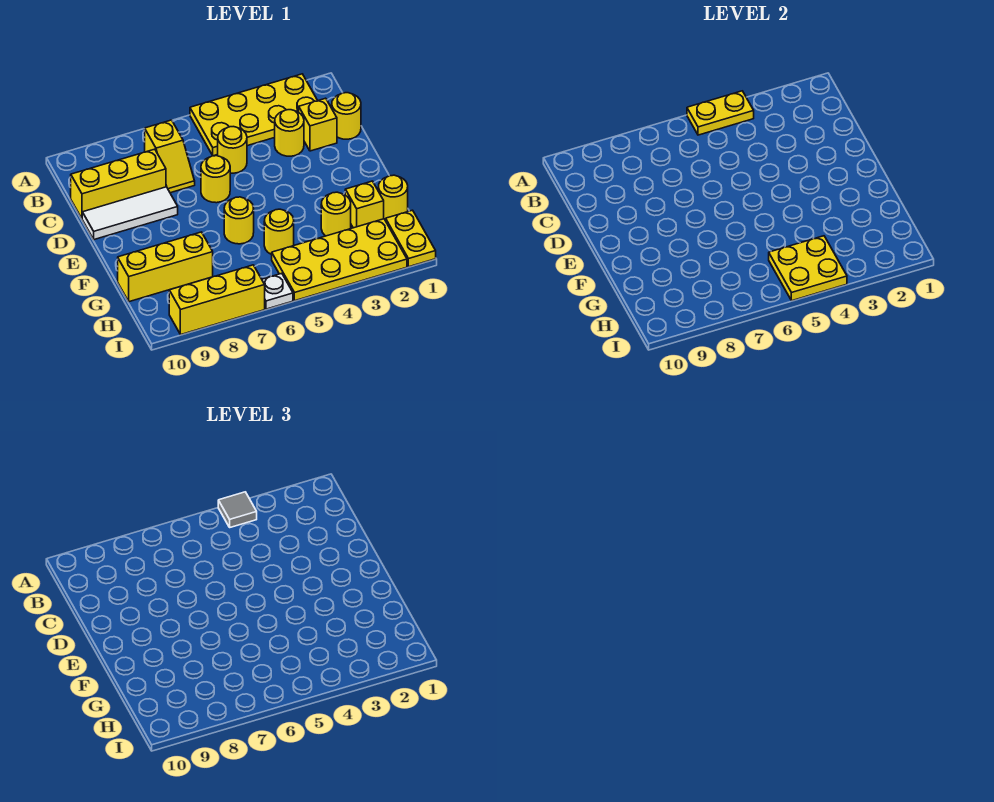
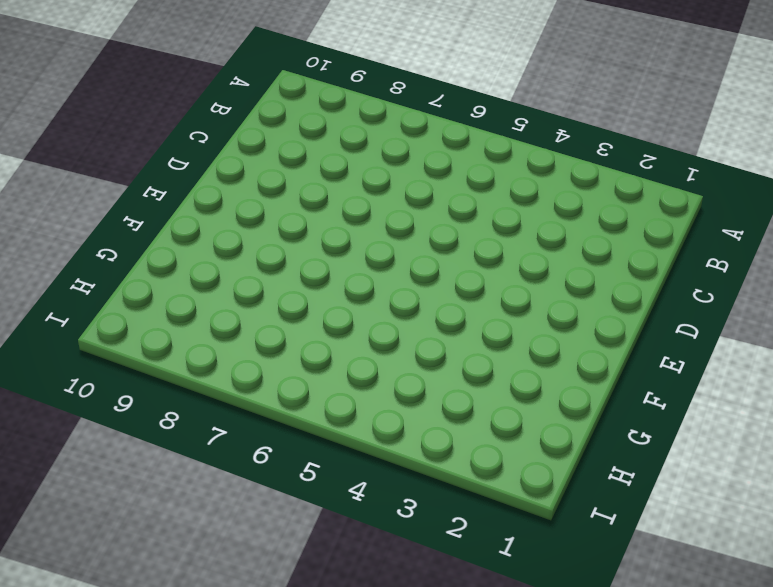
none -> yellow 2x4 plate [190,74,318,156]
none -> yellow 1x2 slope [145,120,195,193]
none -> yellow 1x1 round brick [332,93,361,139]

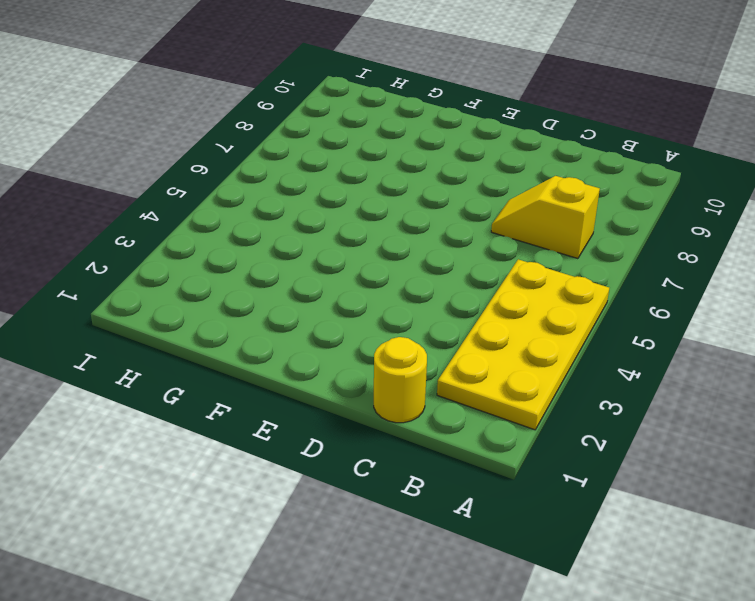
none -> yellow 1x1 brick [299,98,337,151]
none -> yellow 1x1 round brick [275,110,304,156]
none -> yellow 1x1 round brick [218,127,247,173]

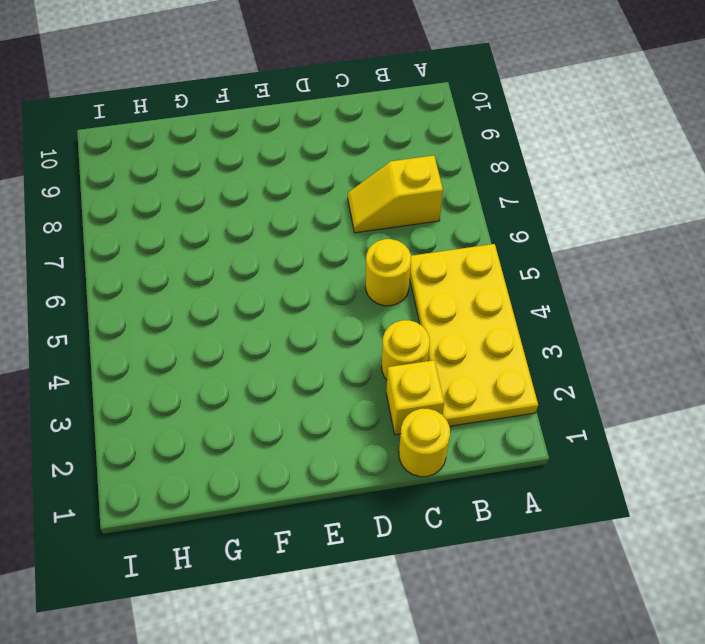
none -> yellow 1x3 brick [71,149,166,218]
none -> yellow 1x1 round brick [201,156,230,203]
none -> white 1x3 tile [82,187,178,240]

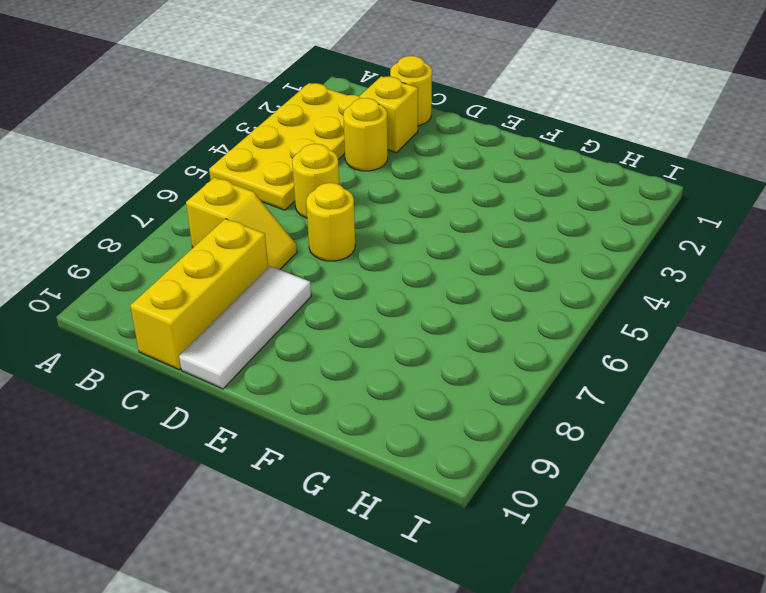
none -> yellow 1x1 round brick [224,197,254,244]
none -> yellow 1x1 round brick [378,175,408,221]
none -> yellow 1x1 brick [345,181,384,228]

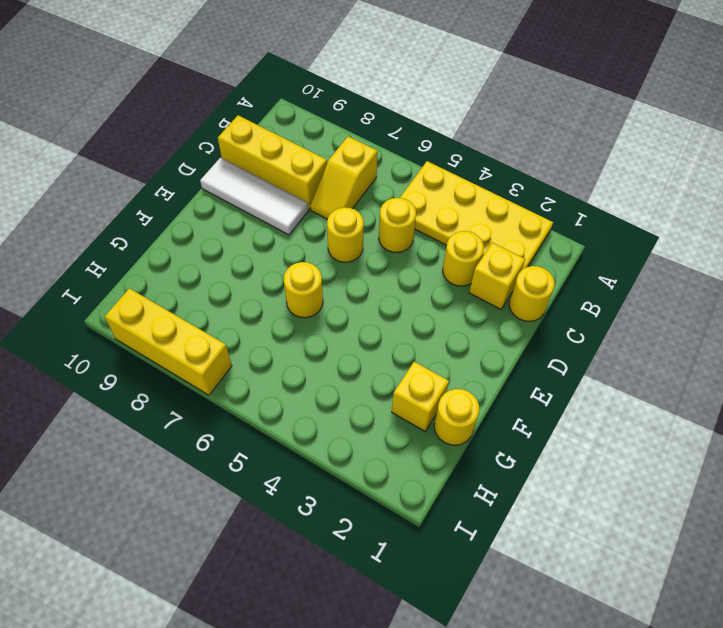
none -> yellow 1x1 round brick [321,192,351,236]
none -> yellow 1x1 round brick [264,209,294,255]
none -> yellow 1x3 brick [118,232,213,302]

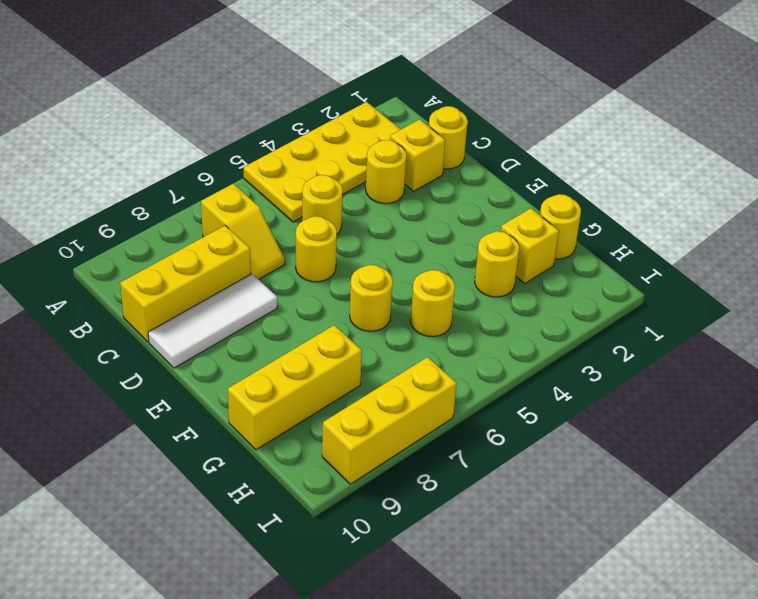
none -> yellow 1x2 plate [386,210,436,267]
none -> yellow 2x4 plate [272,219,407,301]
none -> white 1x1 plate [262,273,293,309]

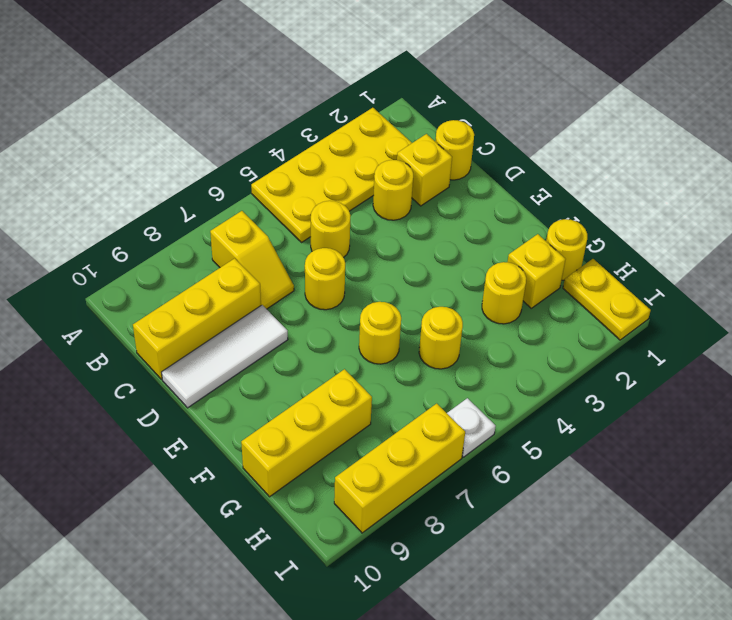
none -> yellow 2x4 plate [272,219,407,301]
none -> yellow 1x2 plate [687,91,754,135]
none -> yellow 2x2 plate [769,236,847,301]

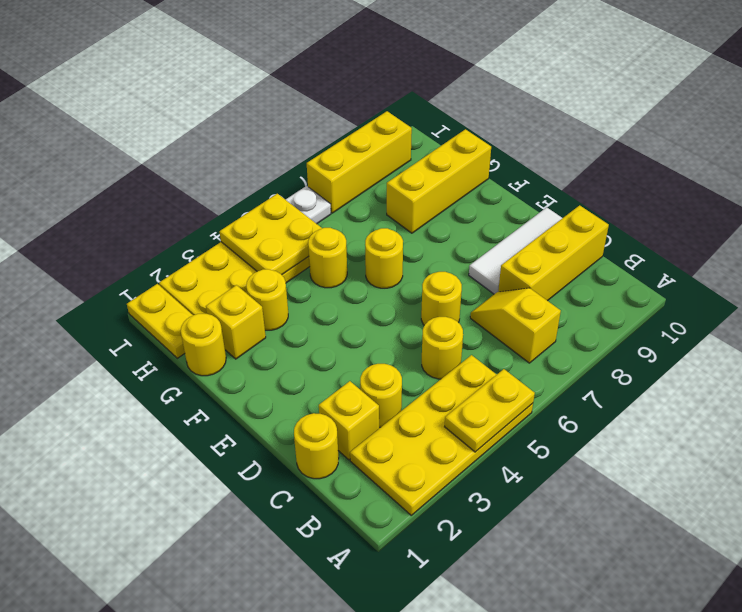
none -> grey 1x1 tile [218,492,257,527]

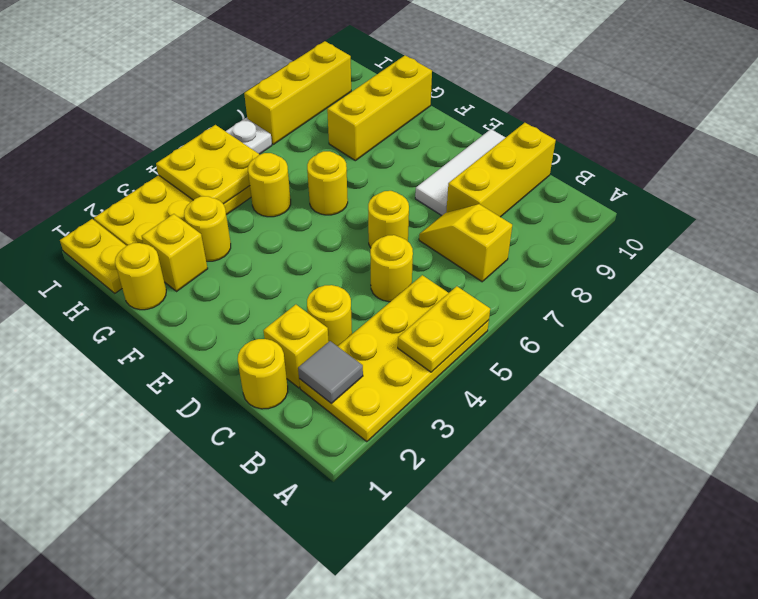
grey 1x1 tile [298,341,363,403] -> grey 1x1 tile moved to [218,492,257,527]

